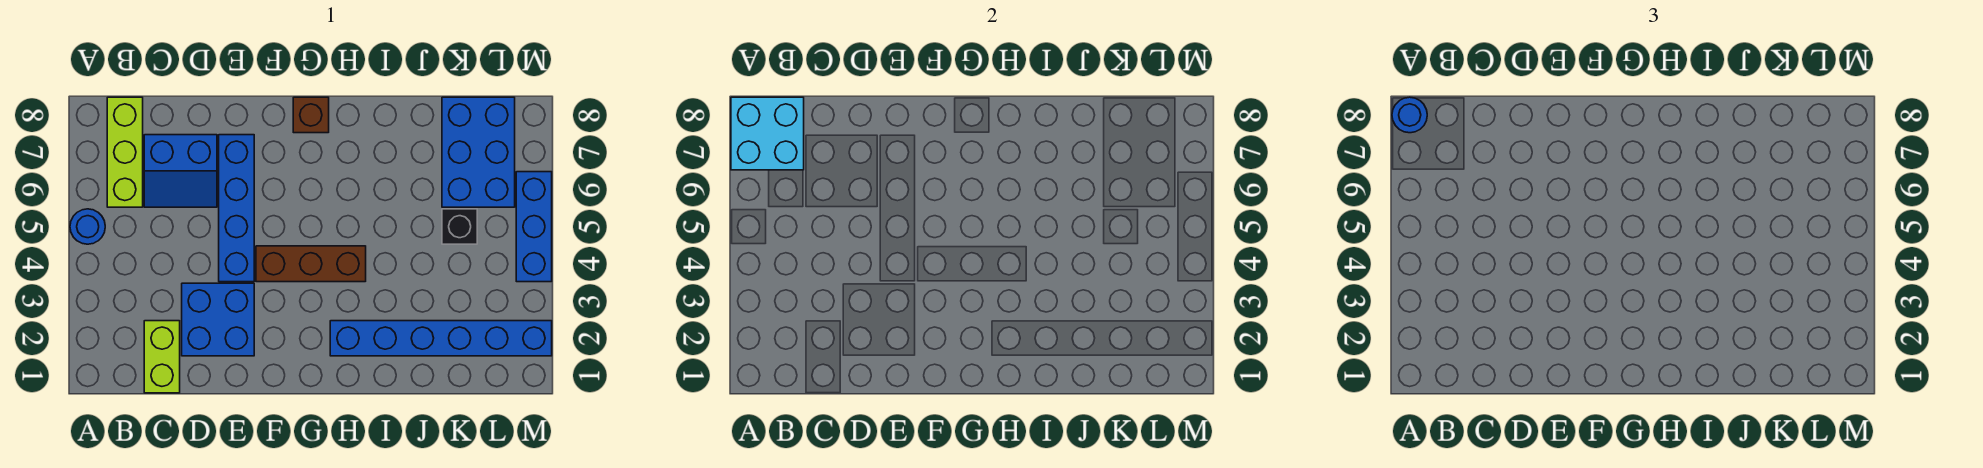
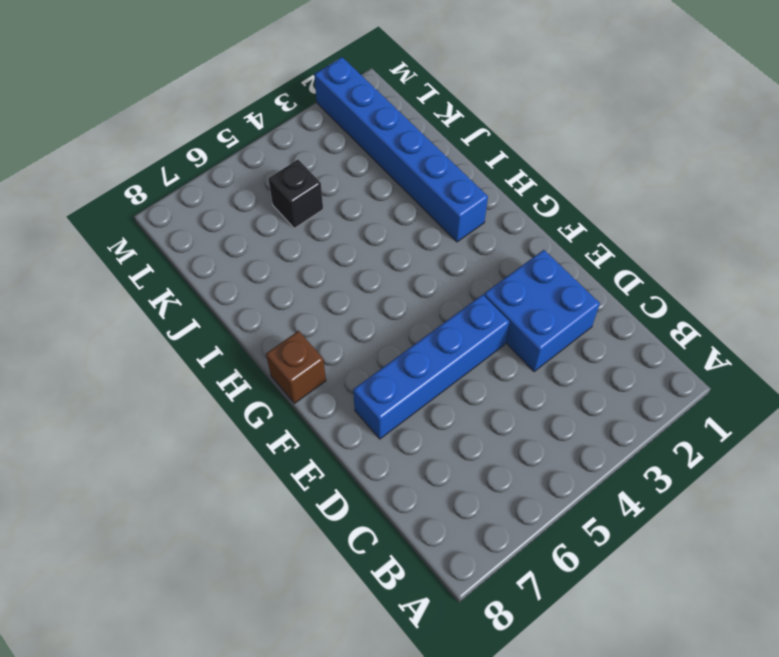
none -> blue 1x1 round brick [70,209,105,244]
none -> lime 1x3 brick [107,97,143,207]
none -> lime 1x2 brick [144,321,180,393]

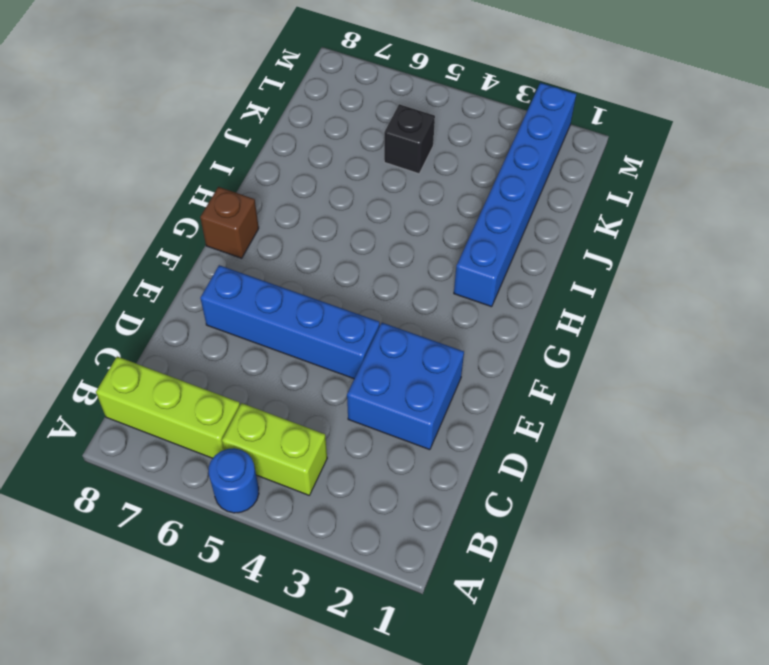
lime 1x2 brick [222,403,327,495] -> lime 1x2 brick moved to [144,321,180,393]
none -> blue 2x2 slope [144,135,217,207]
none -> brown 1x3 brick [256,246,366,282]
none -> blue 2x3 brick [442,97,515,207]

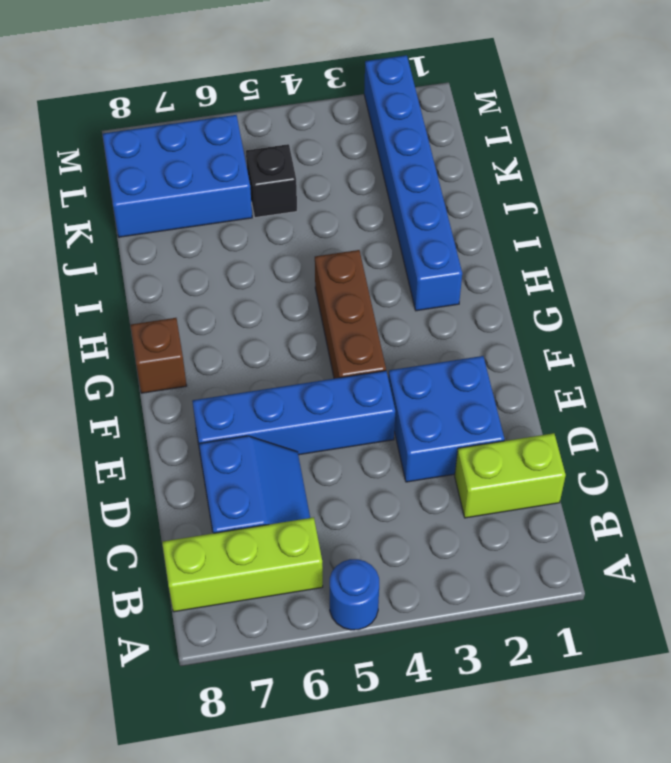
none -> blue 1x3 brick [516,172,552,282]
none -> cyan 2x2 brick [731,97,804,170]
none -> blue 1x1 round brick [1392,97,1427,133]

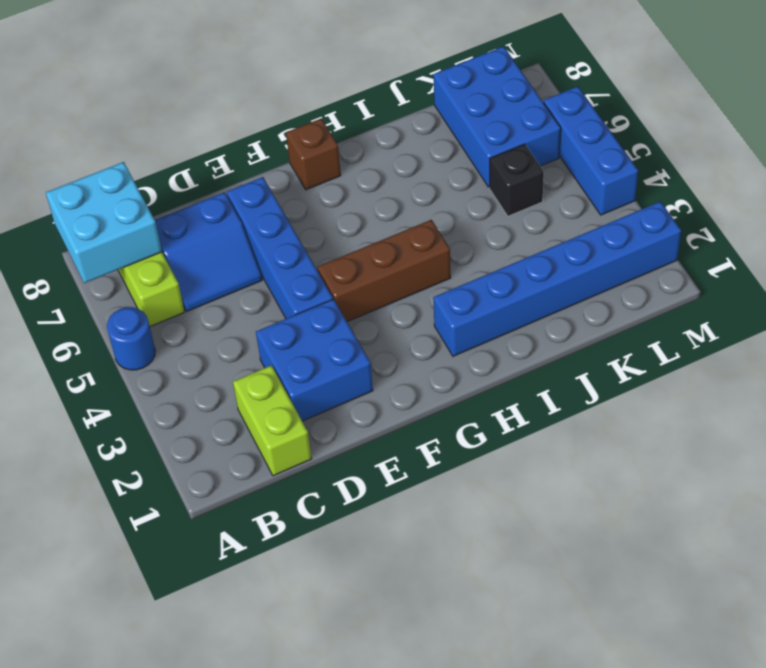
none -> blue 1x1 round brick [1392,97,1427,133]

